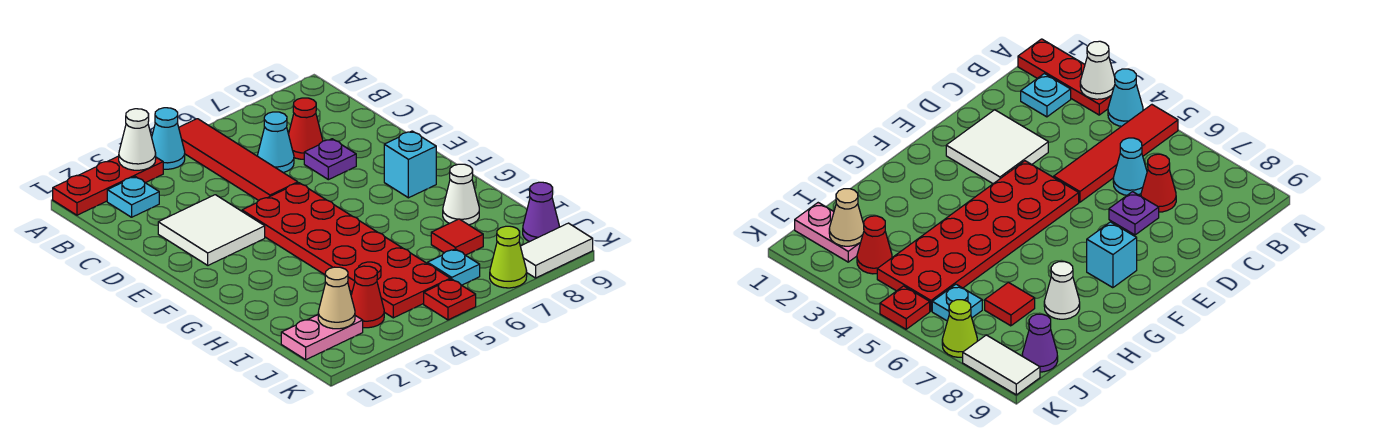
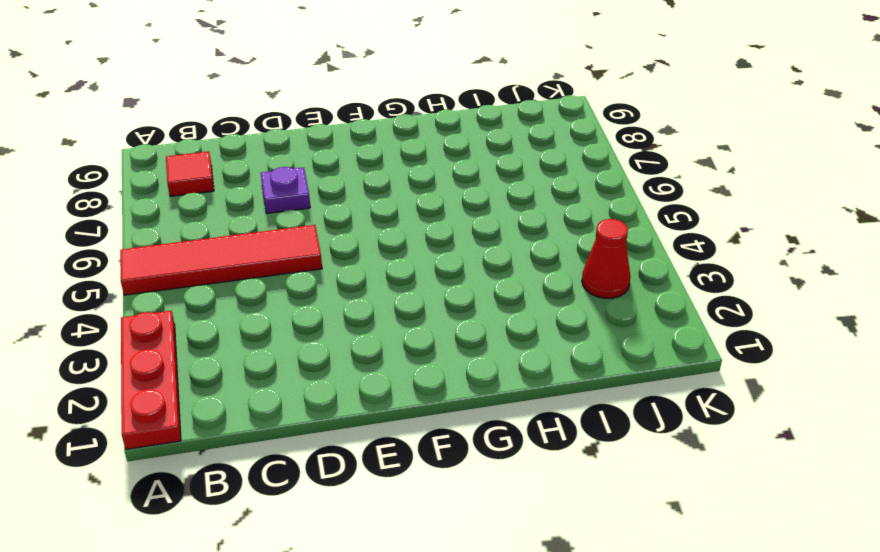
red 1x1 tile [166,151,214,196] -> red 1x1 tile moved to [431,219,483,255]
none -> cyan 1x1 cone [152,108,185,169]
none -> cyan 1x1 plate [107,177,159,217]
none -> cyan 1x1 cone [258,112,294,173]

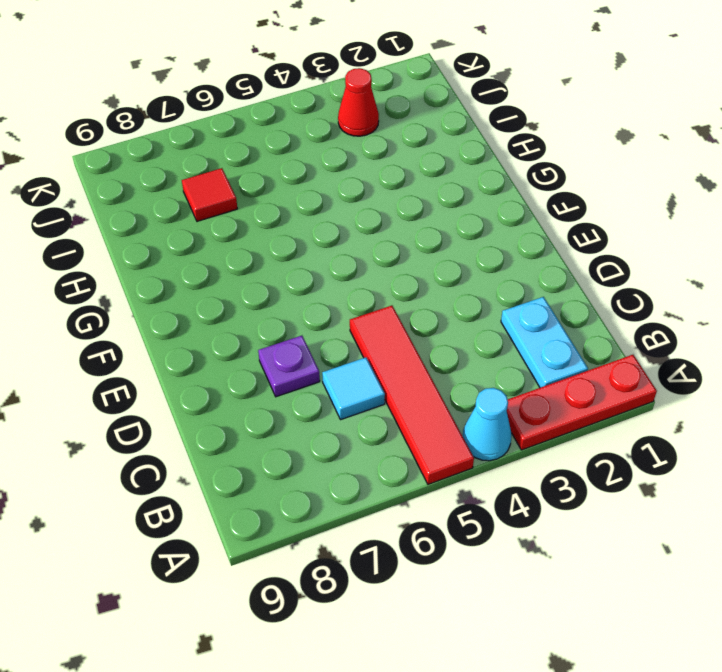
cyan 1x2 plate [501,297,588,388] -> cyan 1x1 plate [107,177,159,217]
cyan 1x1 tile [322,357,385,420] -> cyan 1x1 cone [258,112,294,173]
none -> red 1x1 cone [289,98,323,159]
none -> white 2x2 tile [158,195,265,265]
none -> red 2x6 plate [242,183,450,318]

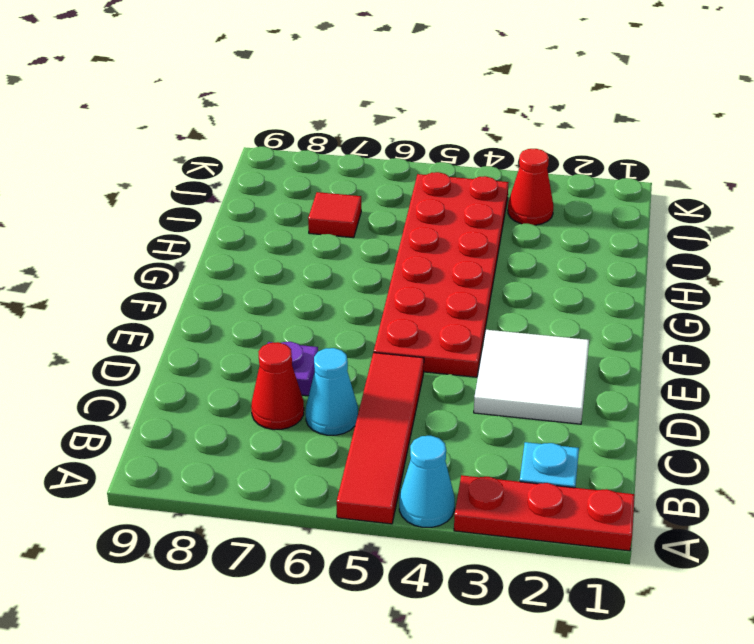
none -> cyan 1x1 brick [384,131,436,198]
none -> white 1x1 cone [443,164,479,225]
none -> pink 1x2 plate [281,315,363,360]

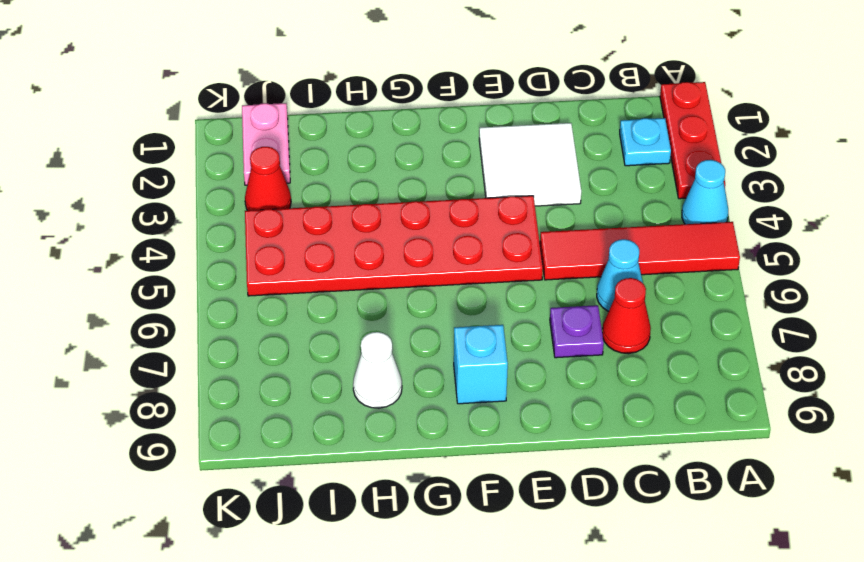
none -> red 1x1 tile [431,219,483,255]
none -> cyan 1x1 plate [428,249,480,285]
none -> purple 1x1 cone [523,182,560,242]

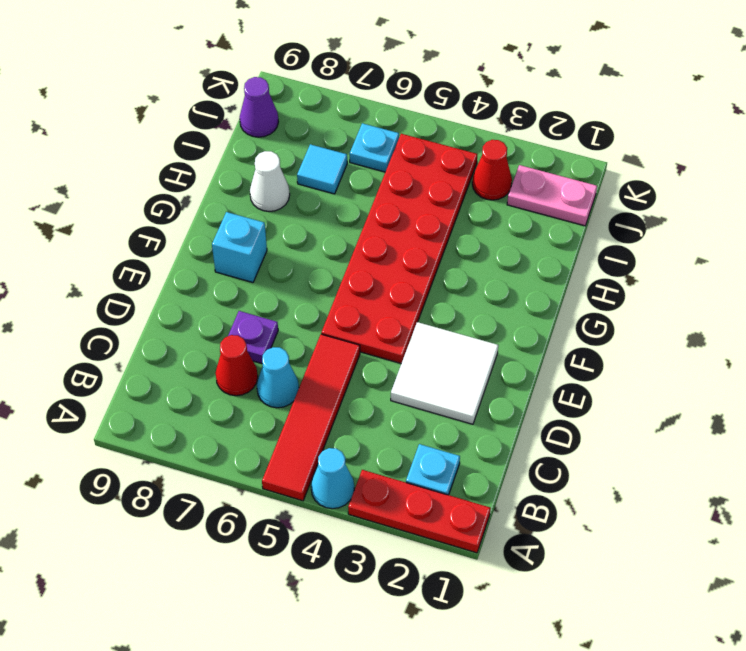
cyan 1x1 tile [297,144,347,194] -> red 1x1 tile [431,219,483,255]
none -> red 1x1 plate [424,279,476,320]
none -> lime 1x1 cone [490,226,527,288]
none -> white 1x2 tile [520,223,593,278]

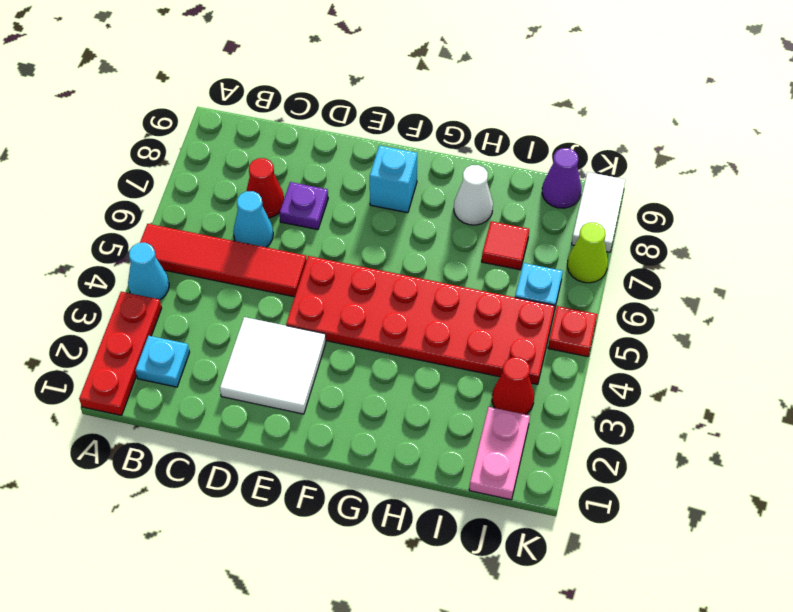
none -> white 1x1 cone [119,109,156,170]
none -> tan 1x1 cone [318,267,355,329]

